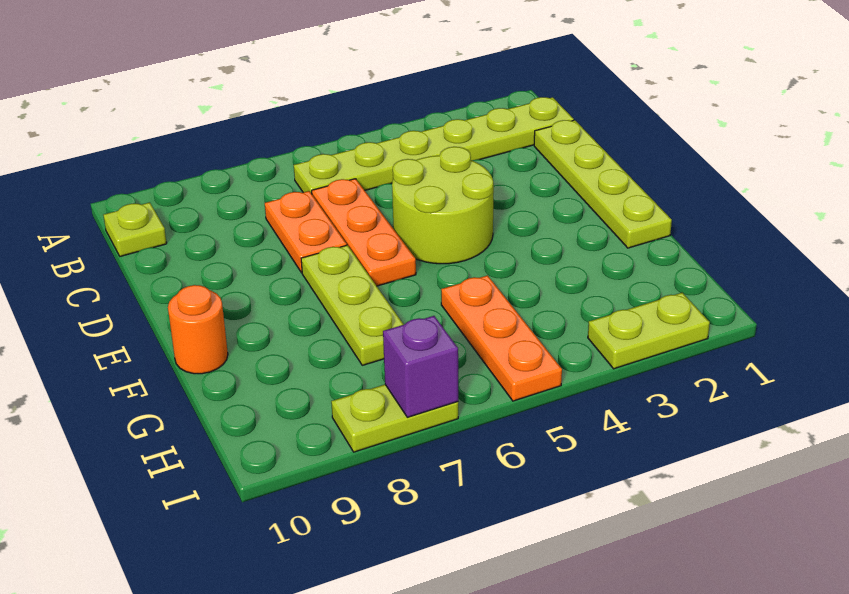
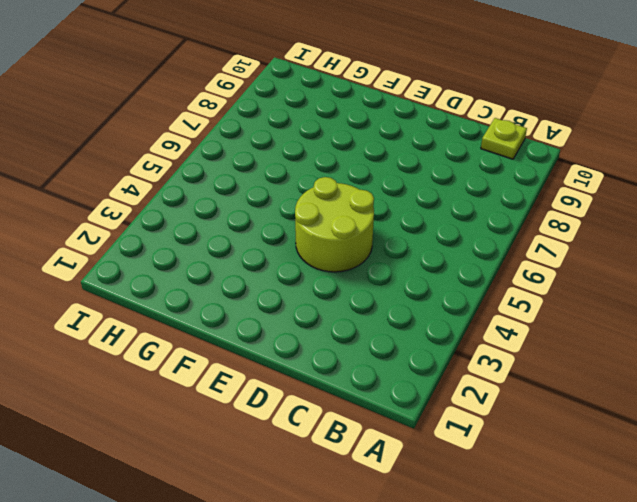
none -> lime 1x6 plate [294,97,574,194]
none -> lime 1x4 plate [534,120,672,248]
none -> orange 1x3 plate [312,179,416,286]

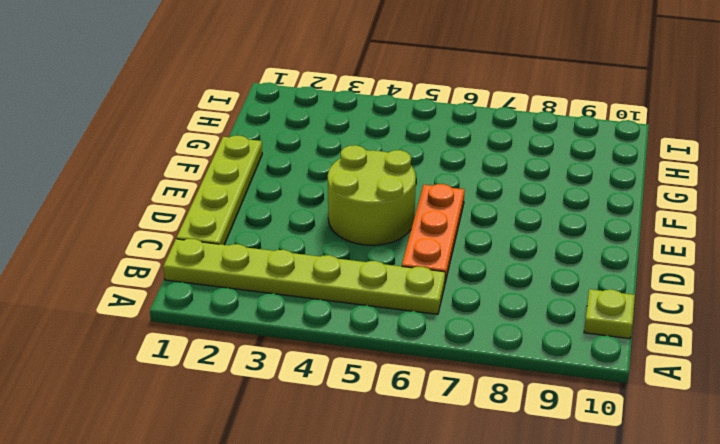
none -> orange 1x2 plate [265,191,347,273]
none -> lime 1x3 plate [301,245,404,365]
none -> orange 1x1 round brick [168,285,228,374]

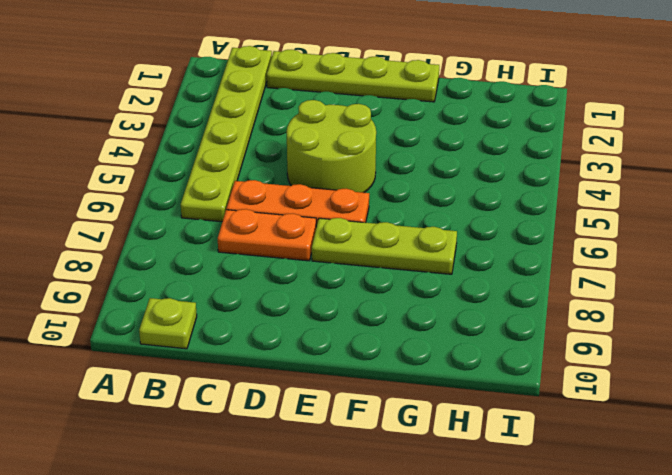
none -> orange 1x1 round brick [168,285,228,374]
none -> orange 1x3 plate [441,275,562,401]
none -> lime 1x2 plate [588,293,710,369]

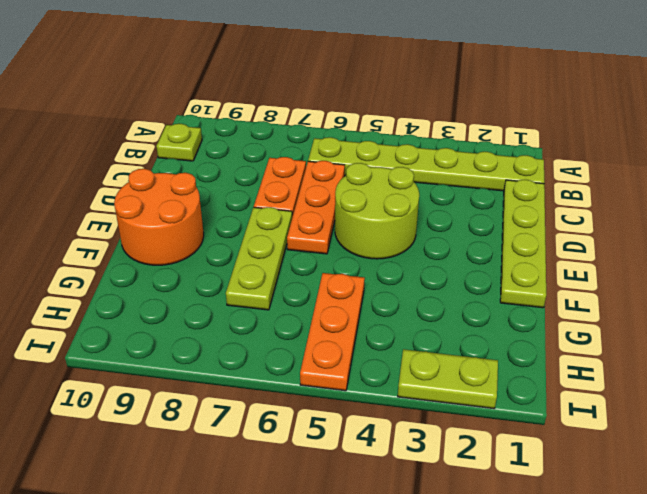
orange 2x2 round brick [114,169,204,265] -> orange 1x1 round brick [168,285,228,374]
none -> lime 1x2 plate [331,385,458,452]
none -> purple 1x1 brick [383,316,458,417]

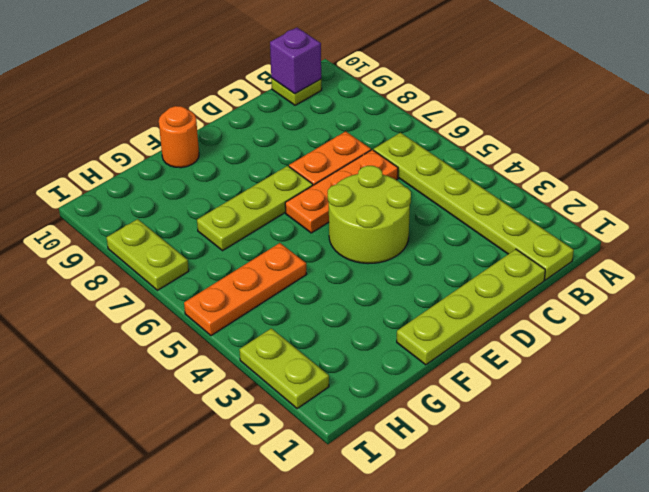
purple 1x1 brick [270,28,321,94] -> purple 1x1 brick moved to [383,316,458,417]

